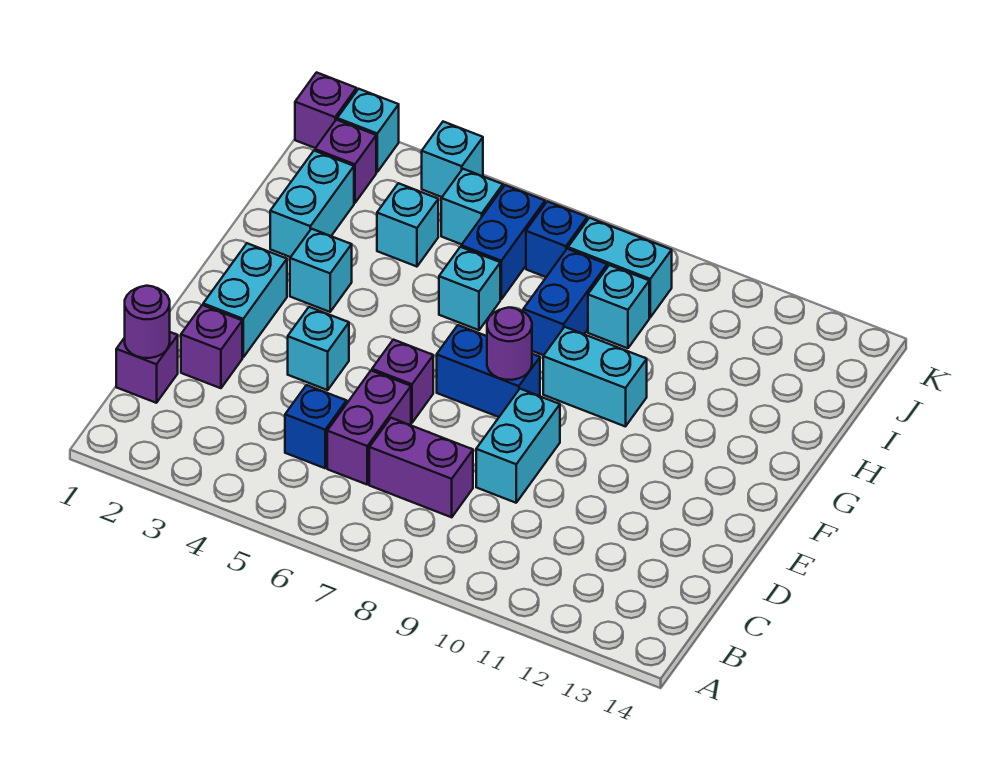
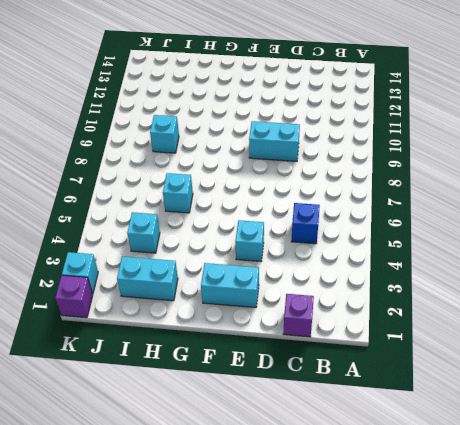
none -> purple 1x2 brick [327,371,411,484]
none -> purple 1x2 brick [369,418,473,517]
none -> purple 1x1 brick [181,305,242,388]

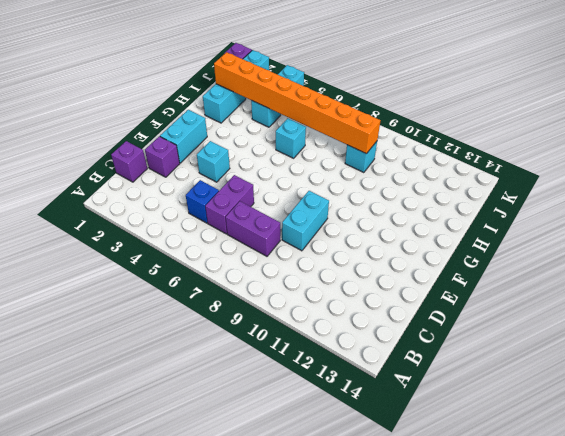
orange 1x8 brick [214,52,381,154] -> none
none -> purple 1x1 brick [372,340,433,423]
none -> blue 1x2 brick [437,325,540,417]
none -> cyan 1x1 brick [290,229,352,312]

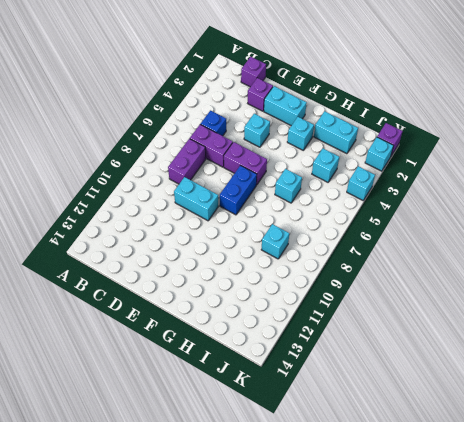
purple 1x2 brick [224,142,267,185] -> purple 1x1 brick [372,340,433,423]
none -> cyan 1x2 brick [543,327,647,427]
none -> blue 1x2 brick [523,249,607,355]
none -> blue 1x2 brick [461,185,545,299]

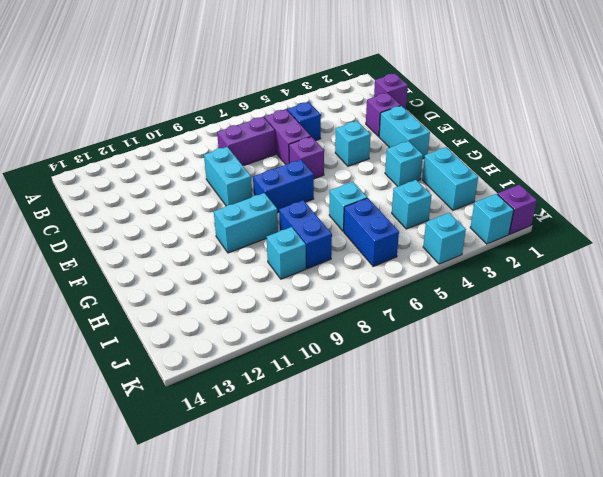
none -> purple 1x1 brick [315,120,376,203]
none -> cyan 1x1 brick [441,169,503,244]
none -> blue 1x1 brick [526,201,587,277]

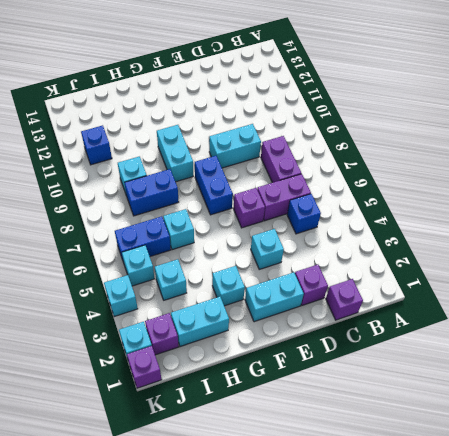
blue 1x1 brick [81,125,112,165] -> blue 1x1 brick moved to [526,201,587,277]
none -> cyan 1x2 brick [568,218,672,317]
none -> purple 1x1 round brick [125,286,170,358]
none -> purple 1x1 round brick [487,307,532,380]

